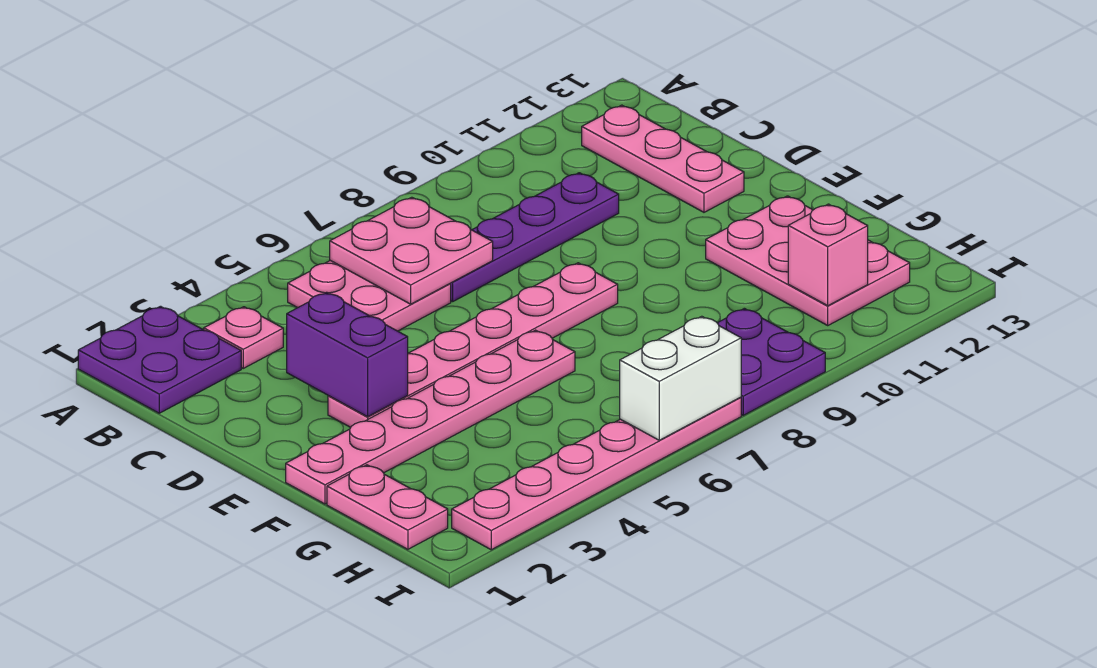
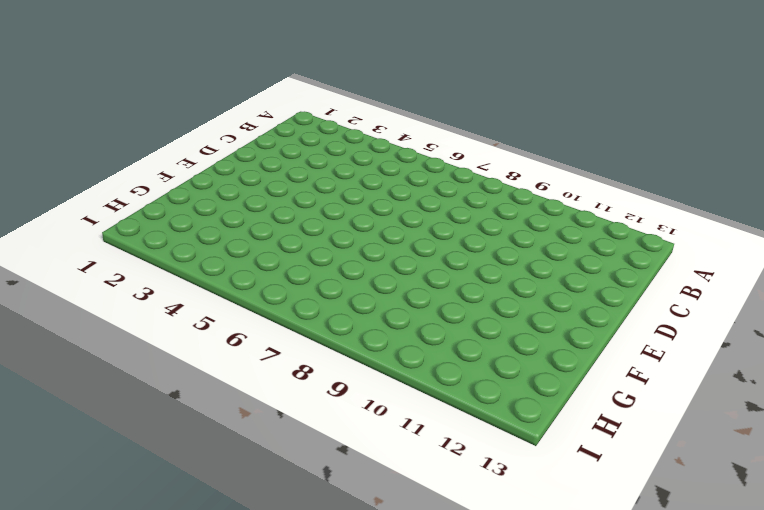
none -> purple 2x2 plate [78,306,241,413]
none -> pink 1x1 plate [204,307,283,368]
none -> pink 2x2 plate [288,260,451,331]

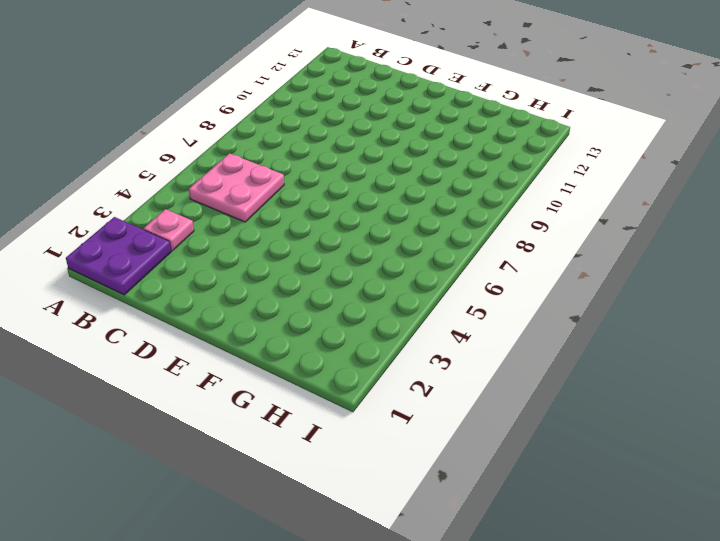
none -> pink 1x3 plate [582,105,744,212]
none -> purple 1x4 plate [450,173,619,302]
none -> pink 1x6 plate [328,263,618,427]

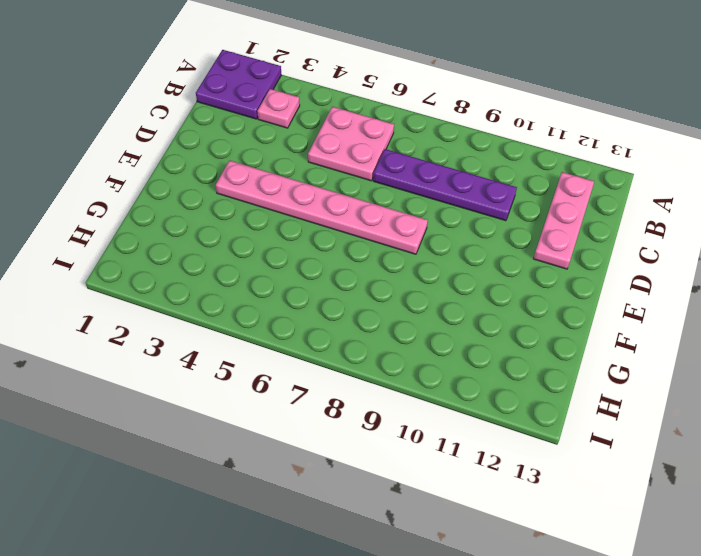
none -> pink 1x6 plate [286,330,575,504]
none -> pink 2x3 plate [706,196,910,325]
none -> pink 1x2 plate [327,465,448,549]

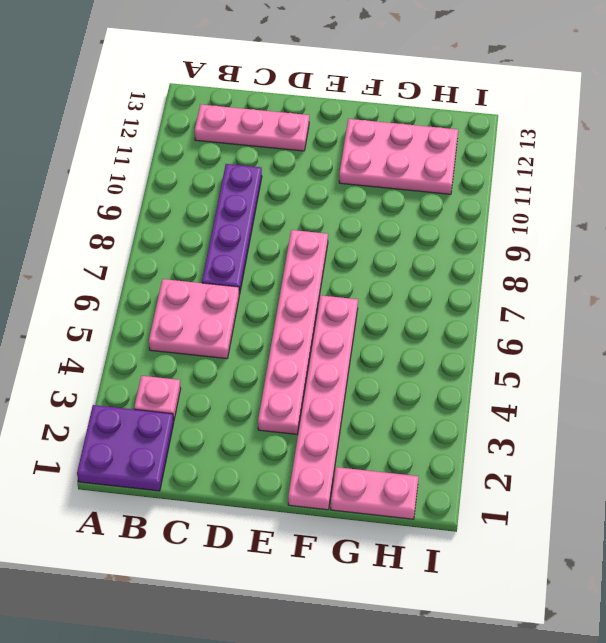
none -> purple 2x2 plate [718,308,825,415]
none -> pink 1x6 plate [452,397,741,550]
none -> pink 2x2 plate [330,197,493,304]

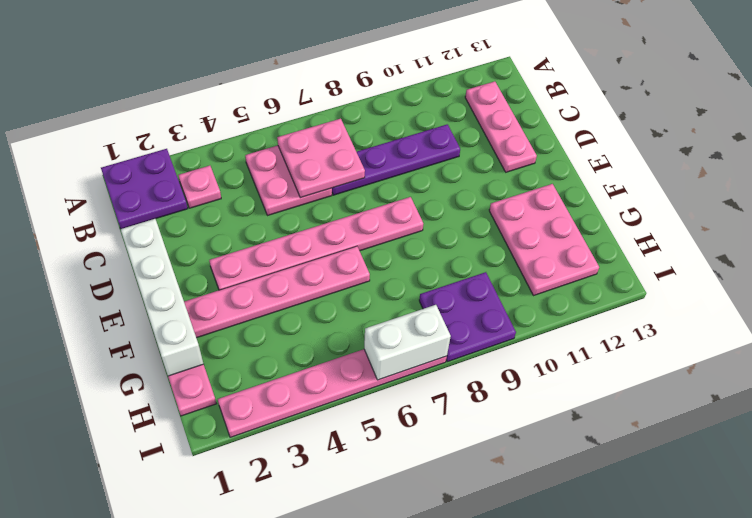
white 1x4 brick [121,219,203,376] -> none
none -> purple 1x2 brick [287,292,408,417]
none -> pink 1x1 brick [788,204,868,306]

